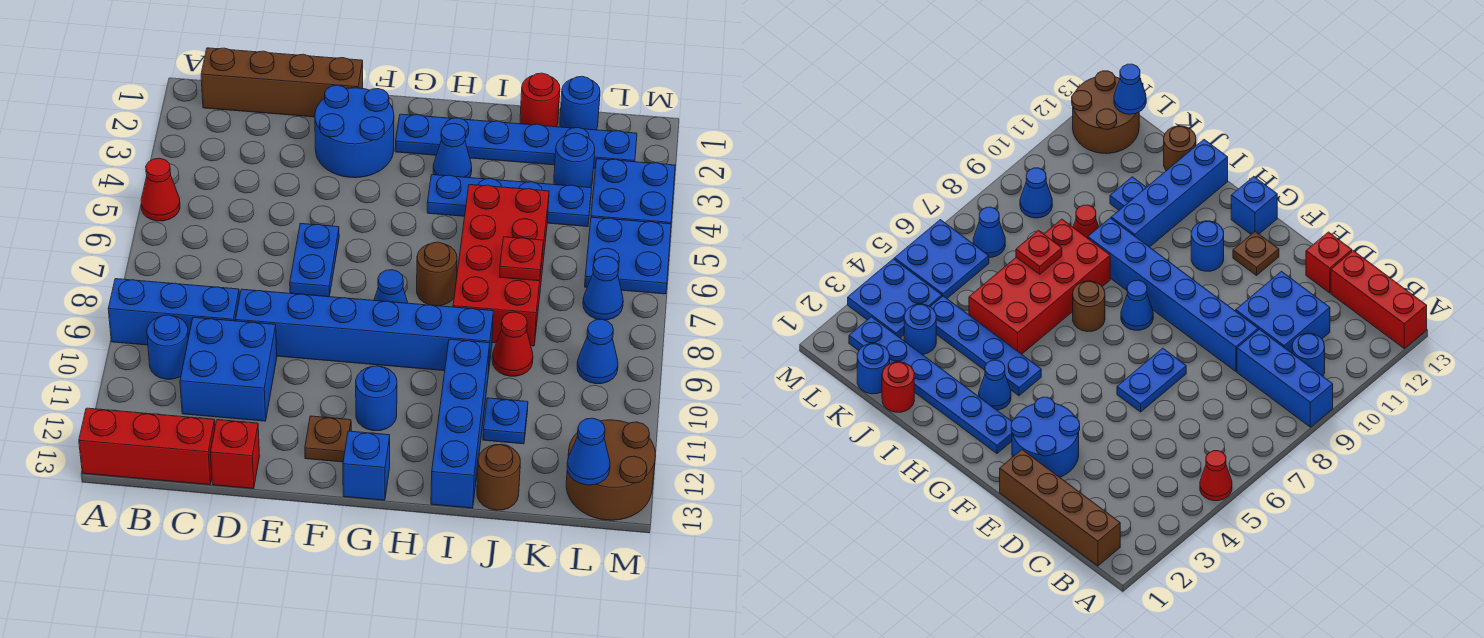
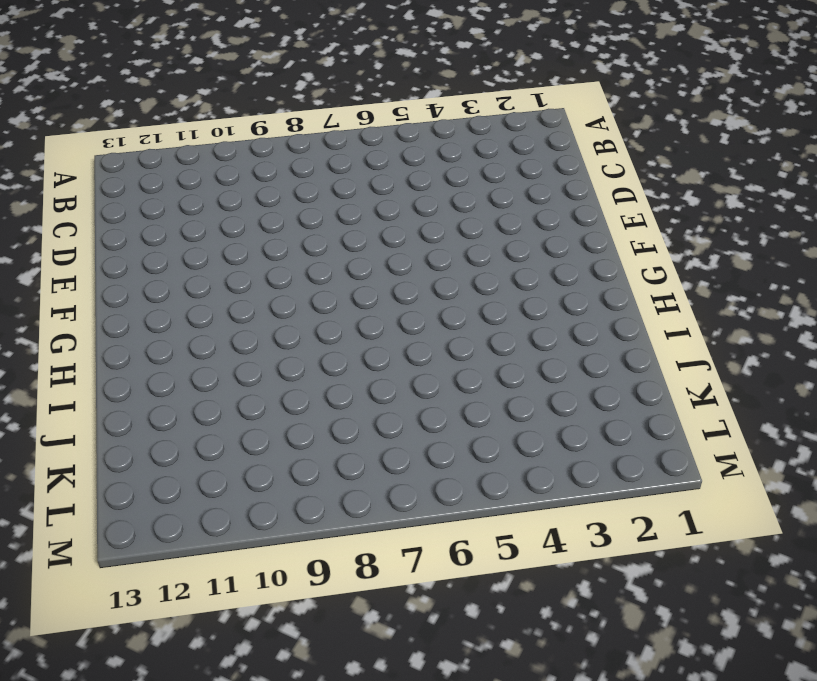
none -> red 1x1 cone [141,158,180,221]
none -> blue 1x3 brick [108,279,240,345]
none -> red 1x3 brick [79,408,215,485]
none -> brown 1x4 brick [201,48,363,117]

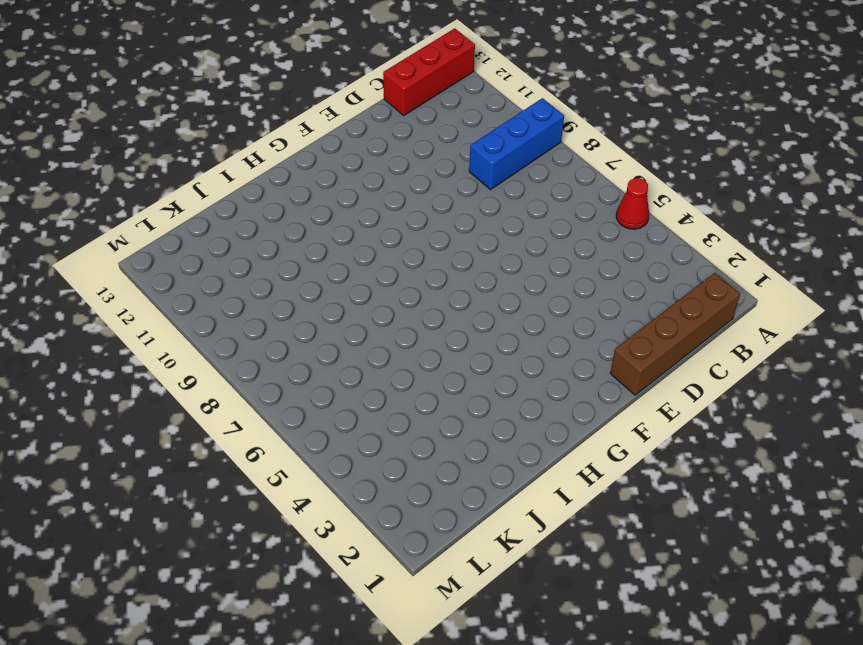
none -> blue 1x1 round brick [147,315,188,379]
none -> blue 2x2 brick [180,317,277,421]
none -> blue 1x6 brick [235,289,493,374]
none -> red 1x1 brick [210,420,260,489]

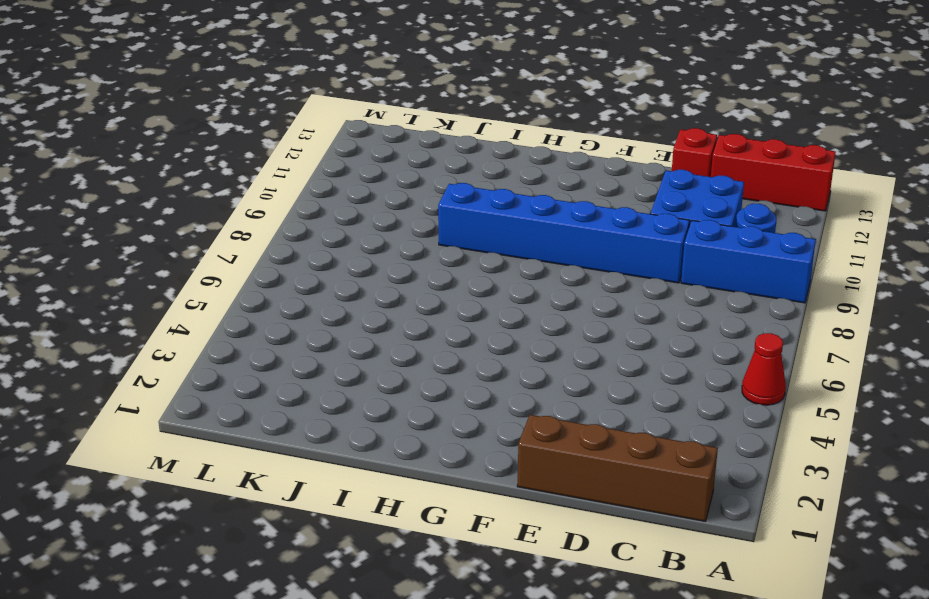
none -> blue 2x2 round brick [315,85,394,178]
none -> blue 1x2 plate [290,223,339,297]
none -> brown 1x1 plate [305,416,351,462]
none -> blue 1x6 plate [395,114,637,168]

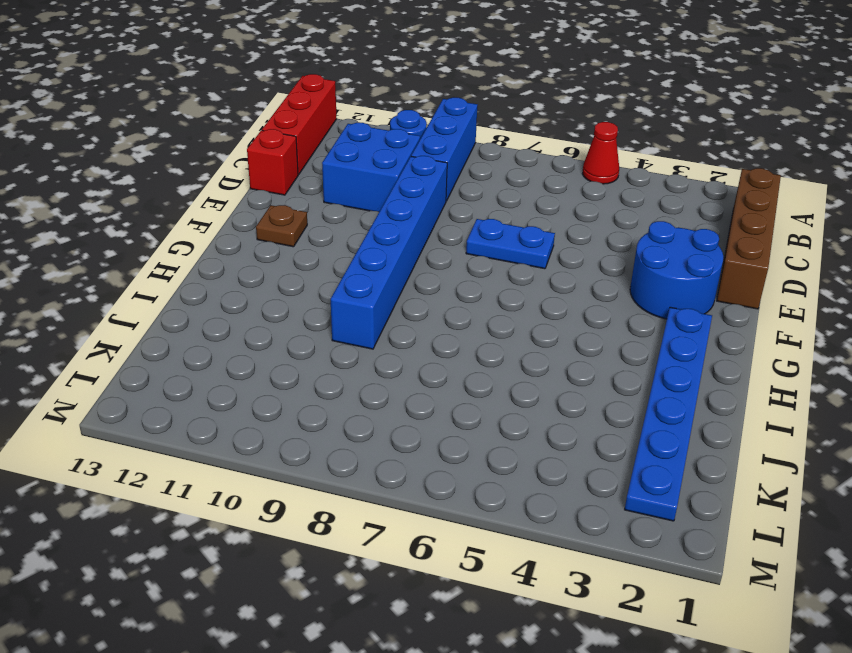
none -> blue 1x1 cone [374,270,408,303]
none -> blue 1x1 round brick [356,366,397,431]
none -> blue 1x1 brick [343,431,390,500]
none -> blue 1x1 cone [433,123,472,178]

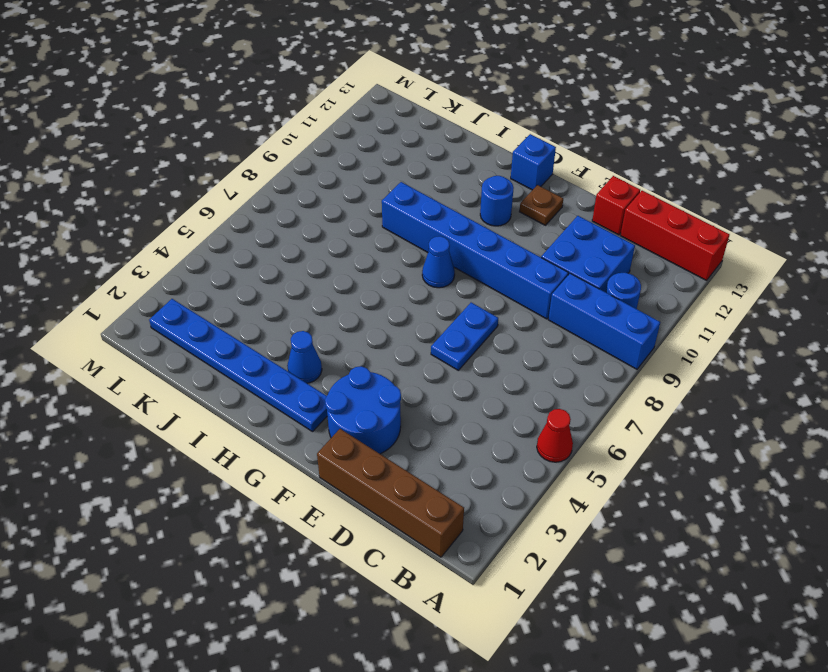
none -> blue 1x4 plate [427,175,592,227]
none -> brown 1x1 round brick [417,242,457,306]
none -> red 2x4 brick [453,185,549,346]
none -> blue 1x4 brick [431,339,490,508]

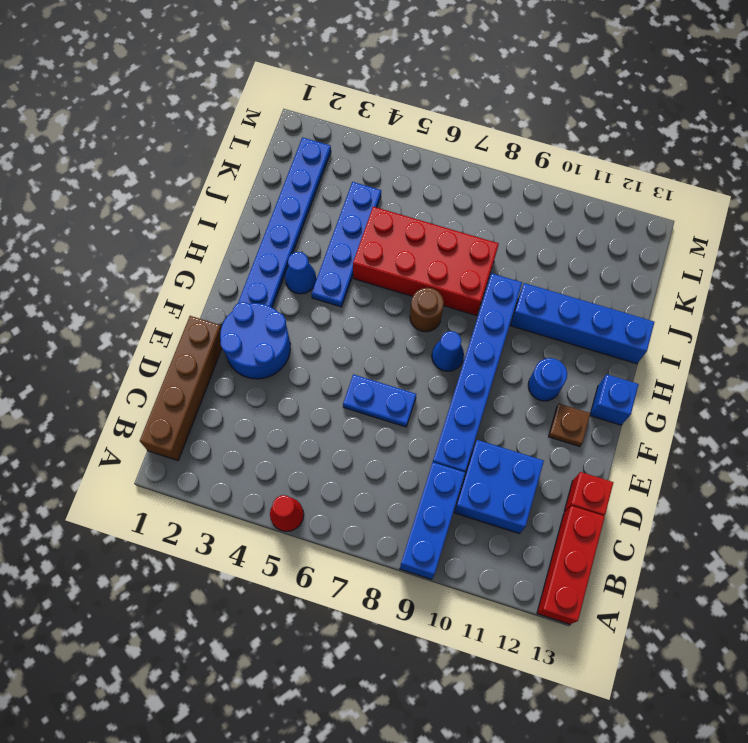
none -> blue 1x1 round brick [147,315,188,379]
none -> red 1x1 round brick [520,73,560,127]
none -> red 1x1 cone [492,312,533,376]
none -> blue 1x1 plate [483,398,528,444]

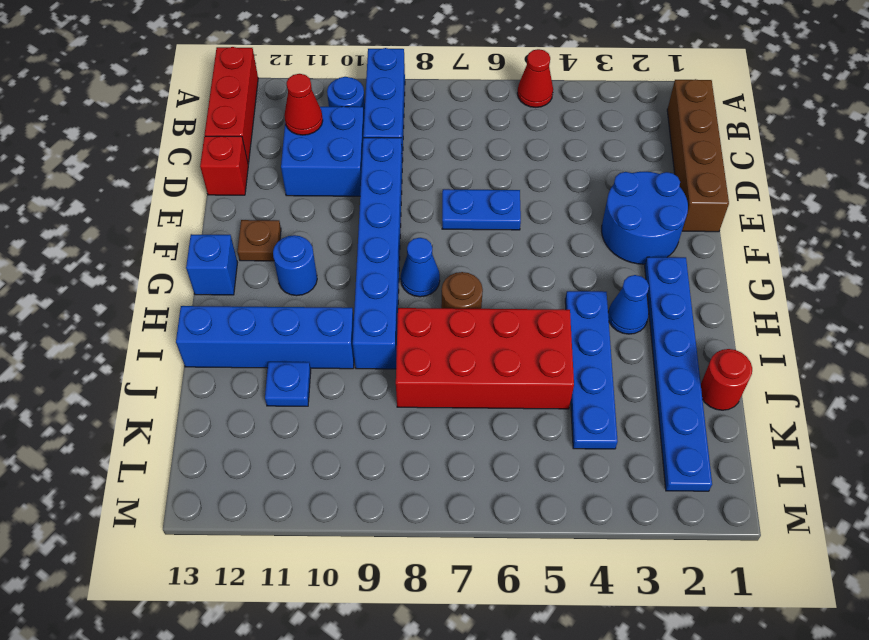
red 1x1 cone [284,74,323,135] -> red 1x1 cone moved to [492,312,533,376]
none -> brown 1x1 round brick [477,445,520,510]
none -> blue 1x1 round brick [560,76,600,130]
none -> blue 1x1 round brick [554,133,595,188]
none -> blue 2x2 plate [591,159,675,224]

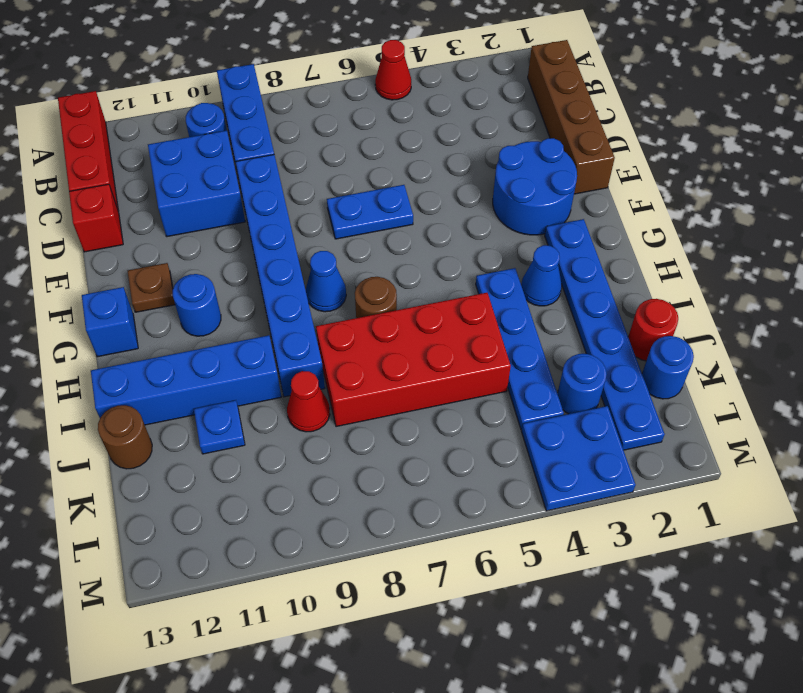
none -> blue 2x2 plate [585,217,671,294]
none -> blue 1x1 cone [583,256,623,320]
none -> blue 1x1 cone [577,319,618,384]
none -> brown 2x2 round brick [566,420,656,520]

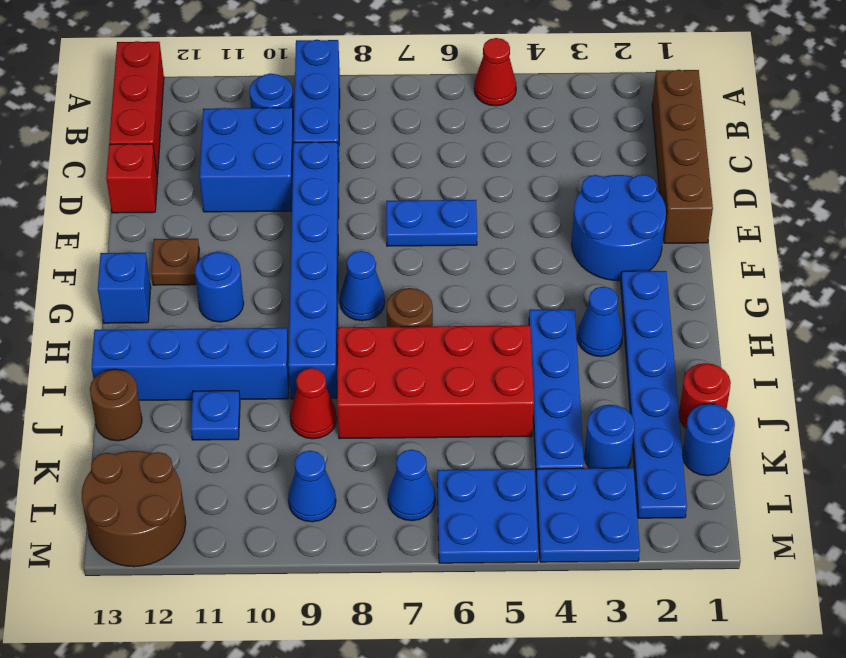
none -> red 1x1 plate [499,237,543,281]
none -> blue 1x1 cone [567,418,610,485]

